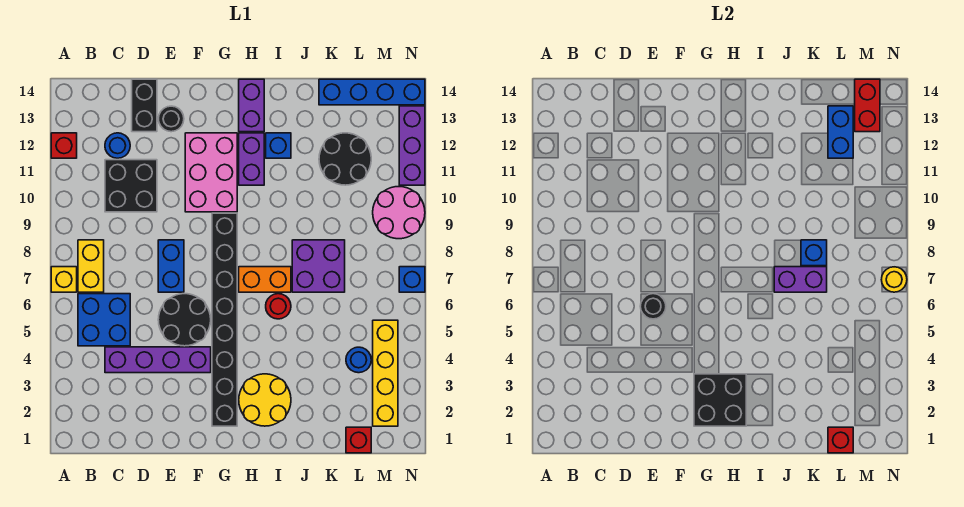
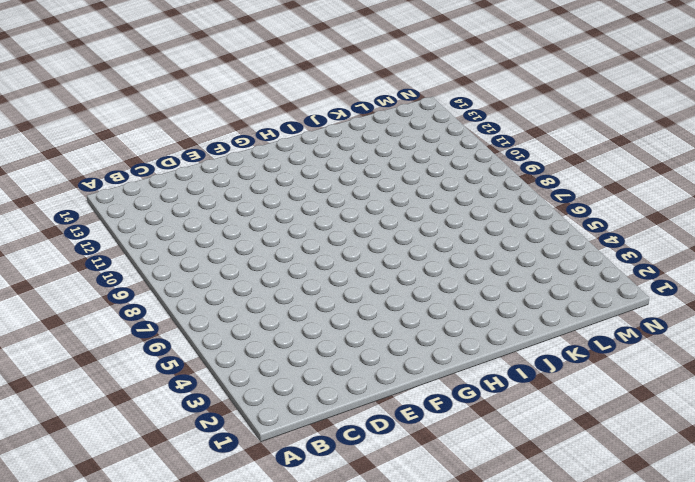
none -> yellow 1x1 brick [51,267,77,292]
none -> red 1x1 brick [51,133,77,158]
none -> blue 2x2 brick [78,294,130,346]
none -> yellow 1x2 brick [78,240,104,292]

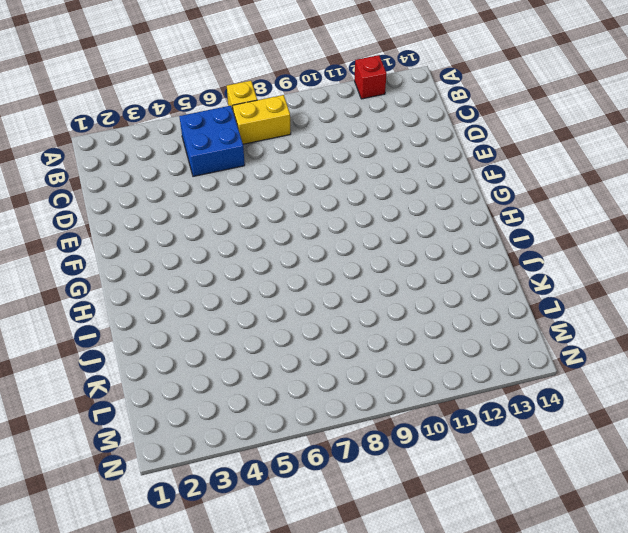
none -> purple 1x4 brick [105,347,211,373]
none -> black 2x2 brick [105,160,157,212]
none -> blue 1x1 round brick [105,133,130,158]
none -> black 1x2 brick [132,79,157,132]

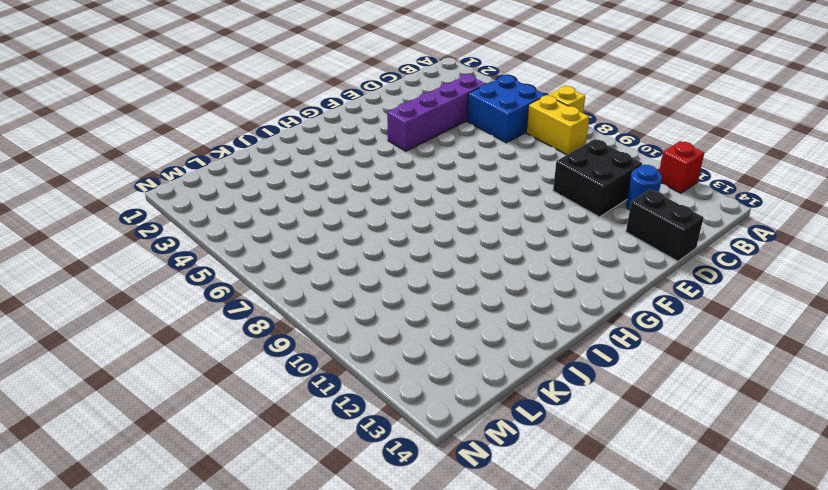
none -> black 2x2 round brick [158,294,211,346]
none -> blue 1x2 brick [158,240,184,292]
none -> black 1x1 round brick [158,106,184,132]
none -> pink 2x3 brick [185,133,237,212]

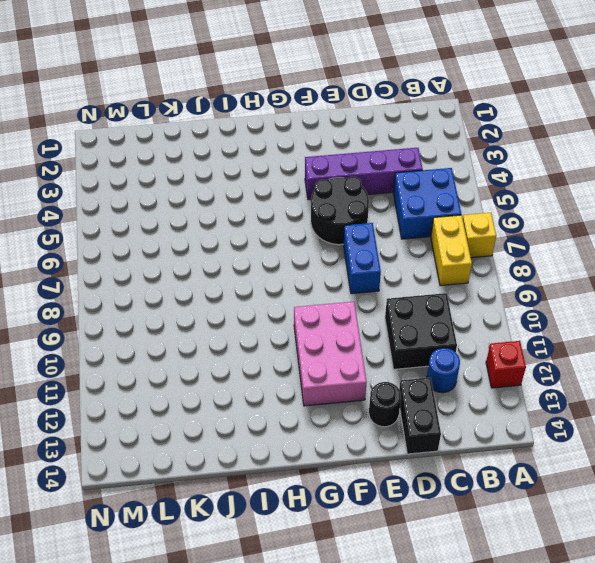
none -> black 1x8 brick [212,213,237,426]
none -> yellow 2x2 round brick [239,374,291,426]
none -> orange 1x2 brick [239,267,291,292]
none -> purple 1x2 brick [239,133,264,185]

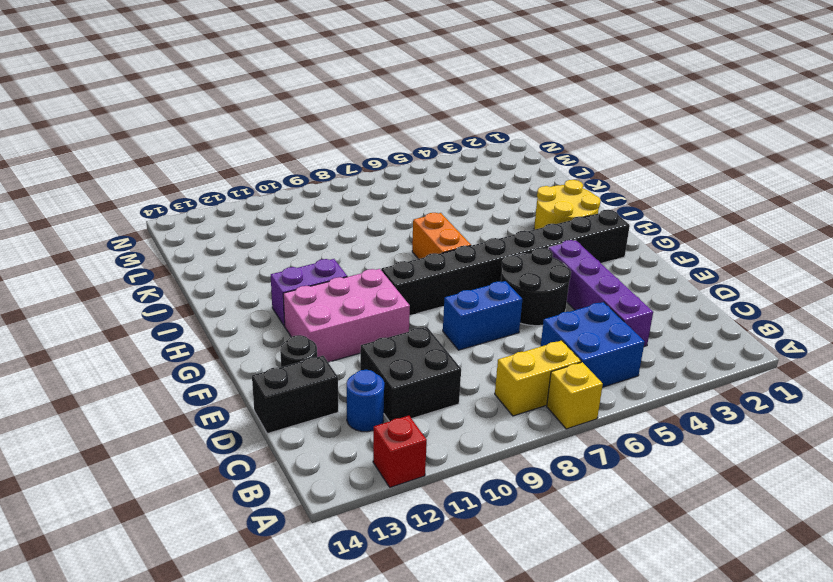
none -> purple 1x2 brick [239,79,264,132]
none -> red 1x1 round brick [266,294,291,319]
none -> blue 1x1 brick [266,133,291,158]
none -> purple 2x2 brick [292,240,345,292]

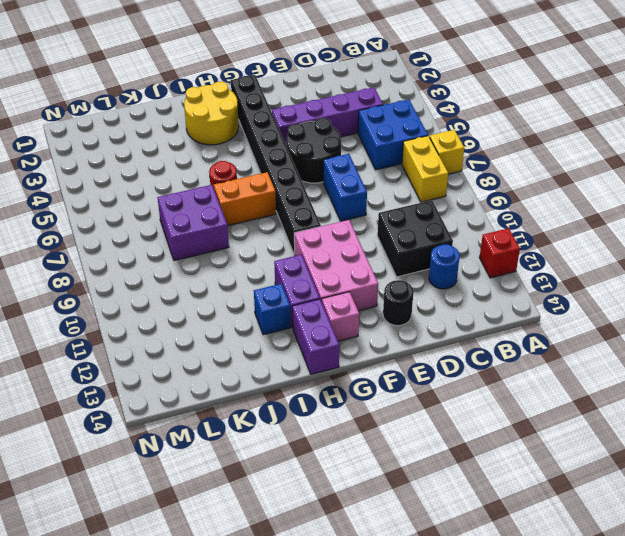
pink 1x1 brick [322,292,359,341] -> none
none -> black 1x2 brick [132,79,157,132]
none -> black 2x2 round brick [319,133,371,185]
none -> blue 1x4 brick [319,79,425,105]
none -> red 1x1 brick [346,427,371,453]

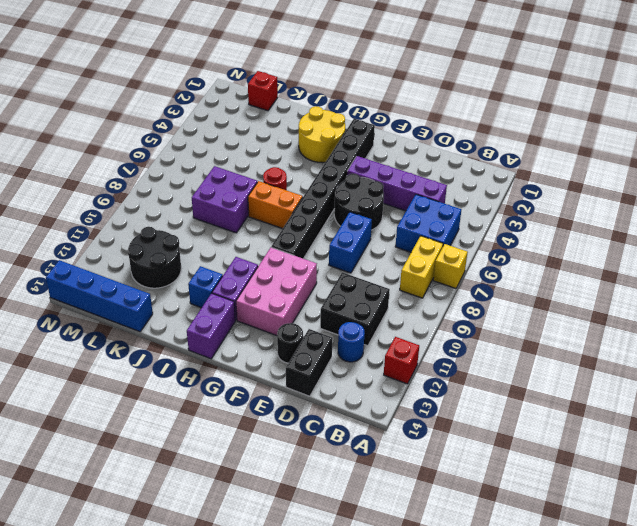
none -> blue 1x1 round brick [346,347,371,373]
none -> yellow 1x4 brick [373,320,398,426]
none -> pink 2x2 round brick [373,187,425,239]
none -> blue 1x1 brick [399,267,425,292]

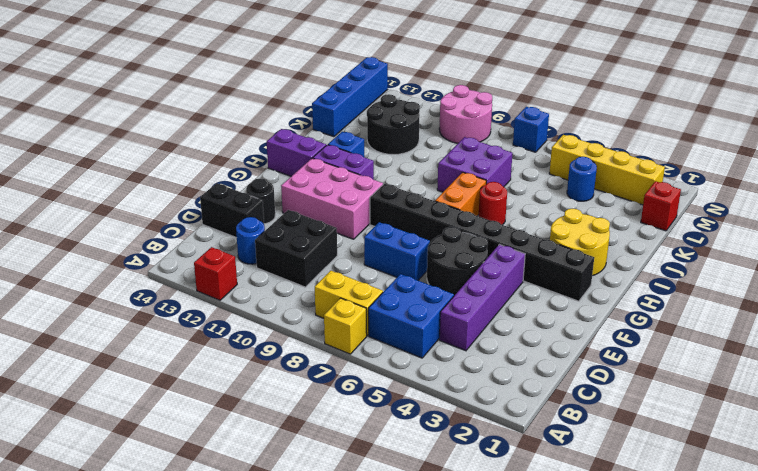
none -> purple 1x3 brick [399,106,425,185]
none -> black 1x1 round brick [640,294,666,319]
none -> black 2x2 brick [694,374,746,426]
none -> purple 1x2 brick [774,267,827,292]

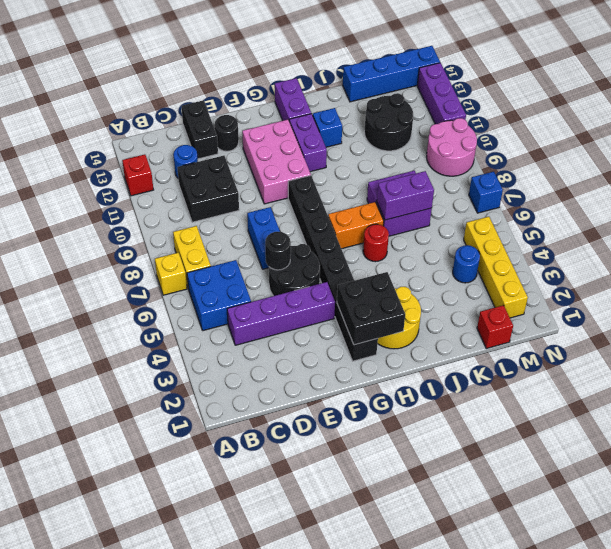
none -> blue 1x1 brick [801,240,827,266]
none -> red 1x1 brick [828,427,853,453]
none -> blue 1x2 brick [828,106,853,158]
none -> red 1x2 brick [855,79,880,132]

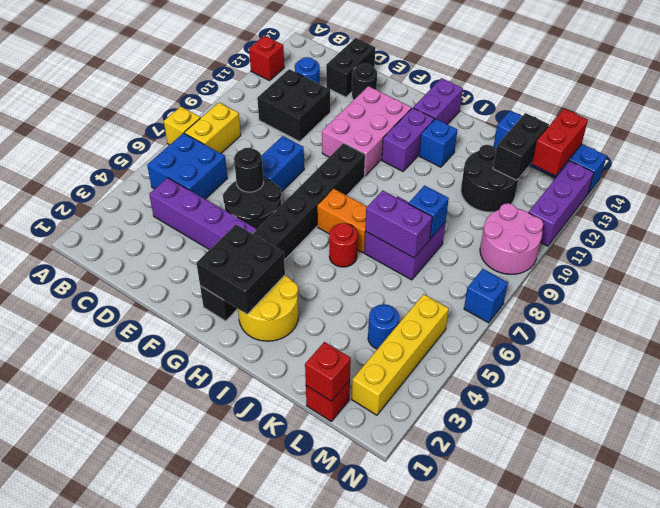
black 1x2 brick [493,113,549,180] -> blue 1x2 brick [828,106,853,158]
none -> yellow 1x1 round brick [881,267,907,292]

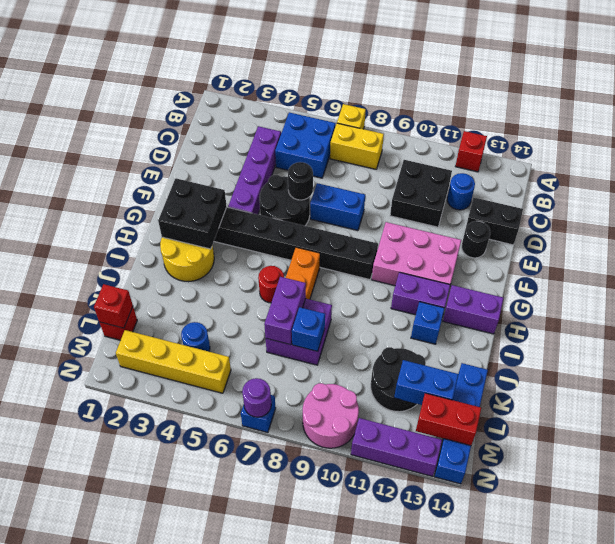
purple 1x1 round brick [242,378,271,417] -> yellow 1x1 round brick [881,267,907,292]

